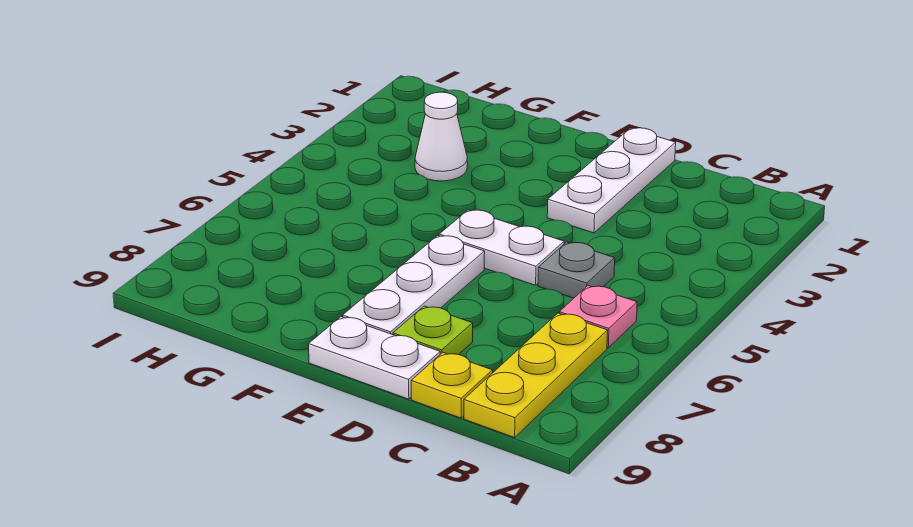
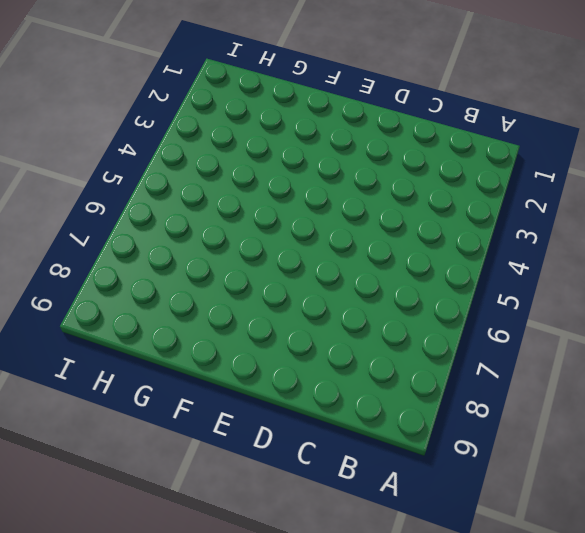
none -> pink 1x1 plate [559,286,637,348]
none -> yellow 1x3 plate [464,313,608,438]

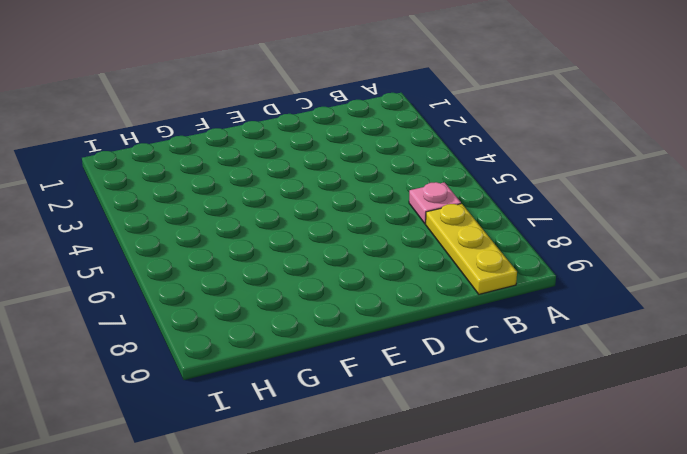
none -> grey 1x1 plate [538,242,615,298]
none -> yellow 1x1 plate [411,353,493,418]

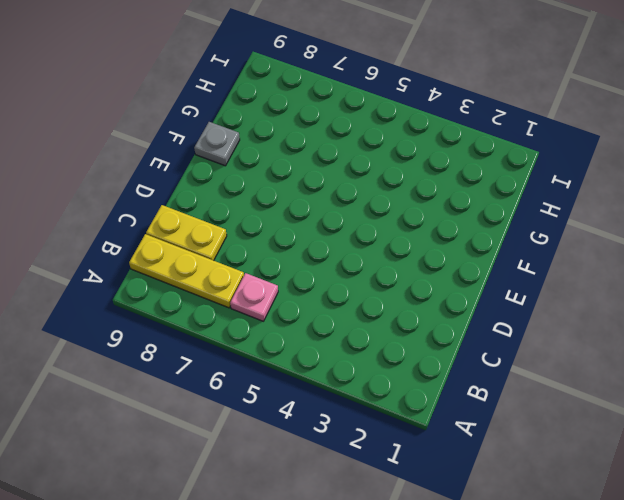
yellow 1x2 plate [146,205,227,261] -> yellow 1x1 plate [411,353,493,418]
grey 1x1 plate [194,122,240,166] -> grey 1x1 plate moved to [538,242,615,298]
none -> white 1x3 plate [547,128,676,233]
none -> white 1x2 plate [439,210,564,285]

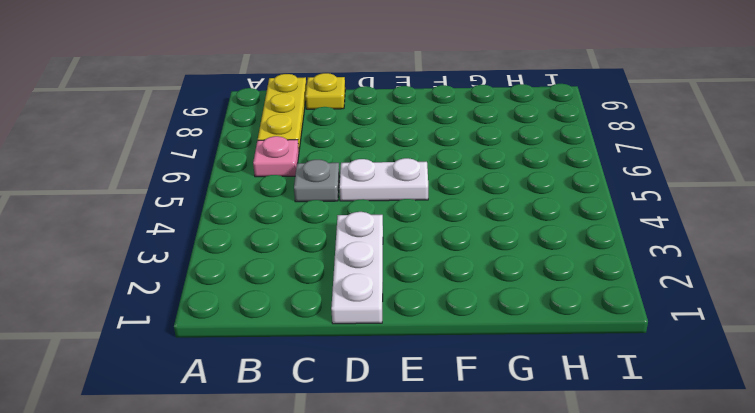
none -> lime 1x1 plate [393,306,473,355]
none -> white 1x2 plate [309,317,440,399]

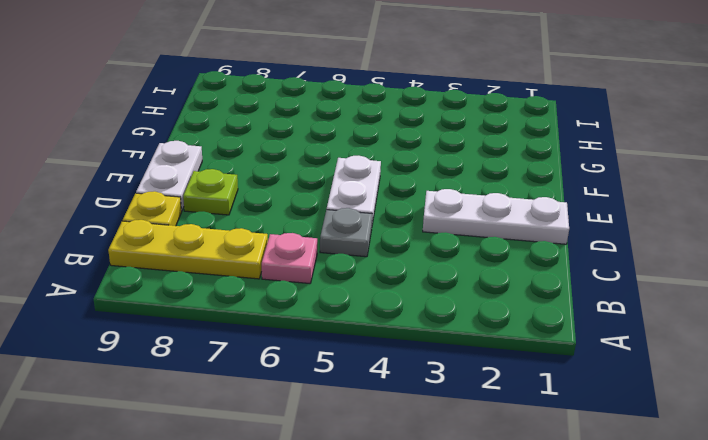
none -> white 1x3 plate [343,236,485,335]
none -> white 1x1 cone [415,92,467,181]

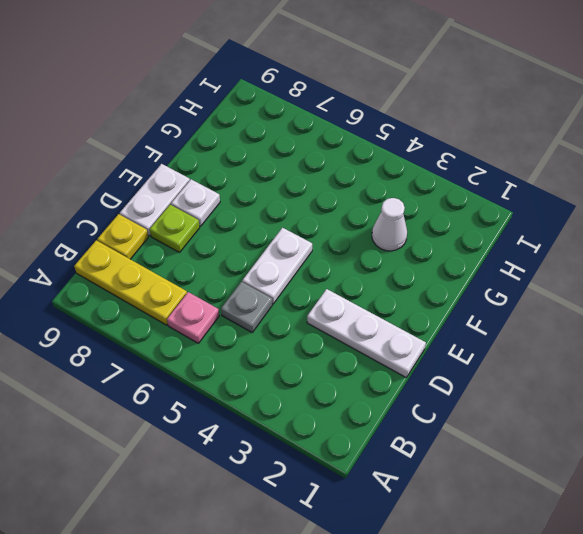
white 1x1 plate [171,179,220,226] -> white 1x3 plate [343,236,485,335]

